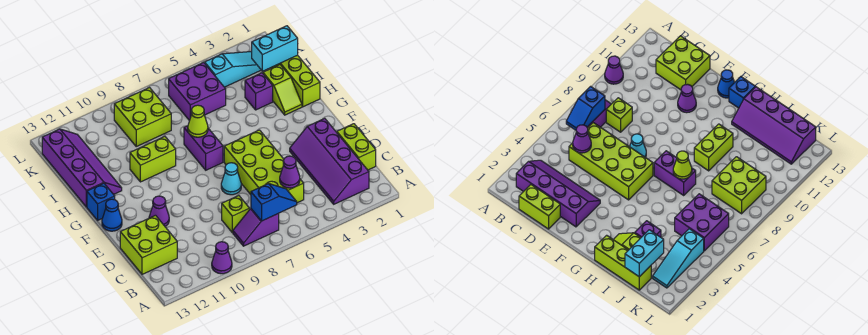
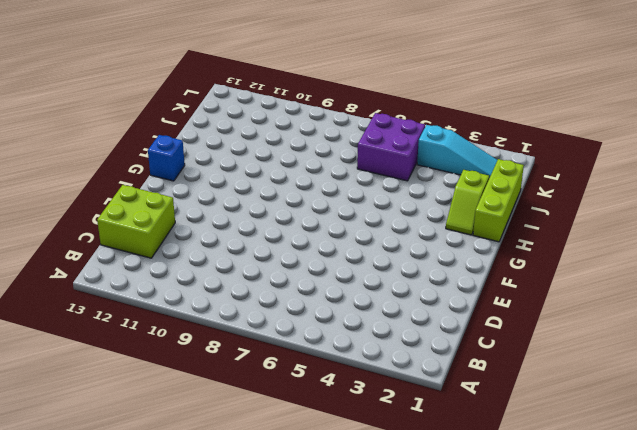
none -> purple 1x1 cone [212,242,232,274]
none -> purple 2x4 slope [290,118,369,204]
none -> purple 1x2 slope [233,209,279,246]

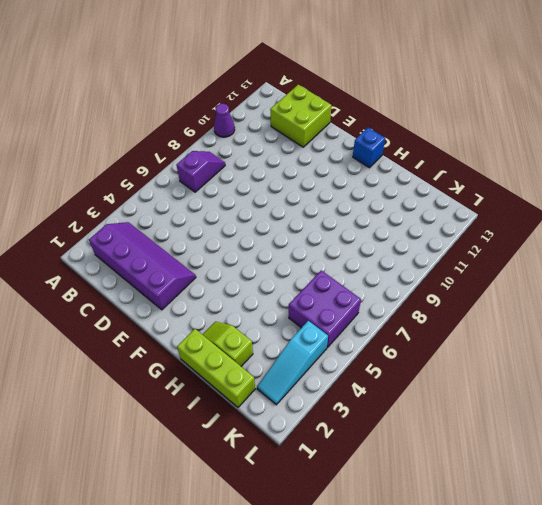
none -> lime 1x2 brick [337,124,376,170]
none -> lime 2x4 brick [224,130,304,203]
none -> lime 1x1 brick [222,196,250,233]

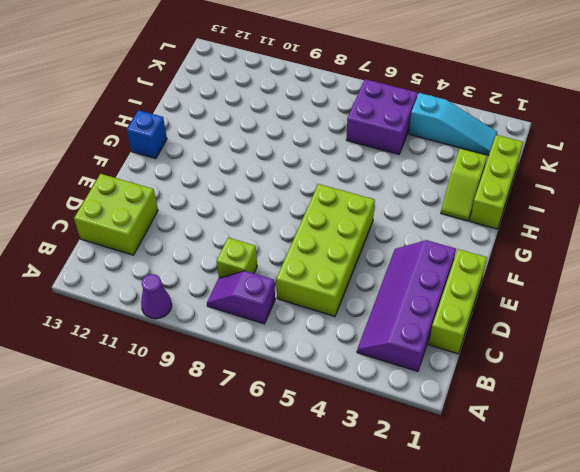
lime 1x3 brick [429,249,487,354] -> lime 1x2 brick [337,124,376,170]
none -> cyan 1x1 cone [221,163,241,195]
none -> purple 1x1 cone [149,196,169,226]
none -> blue 1x1 cone [102,199,122,231]

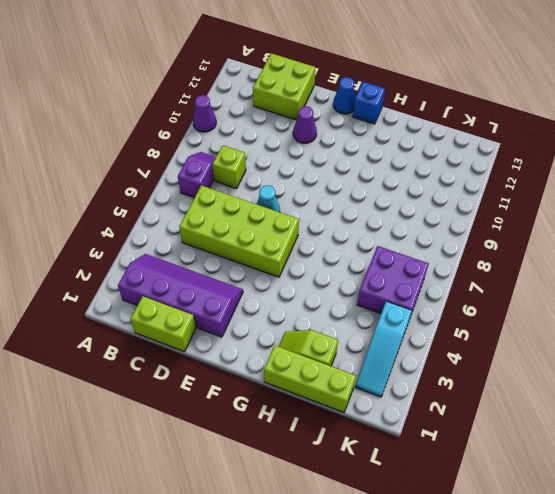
none -> purple 1x2 brick [184,126,223,170]
none -> lime 1x2 brick [130,137,176,182]
none -> purple 2x4 slope [42,129,122,207]

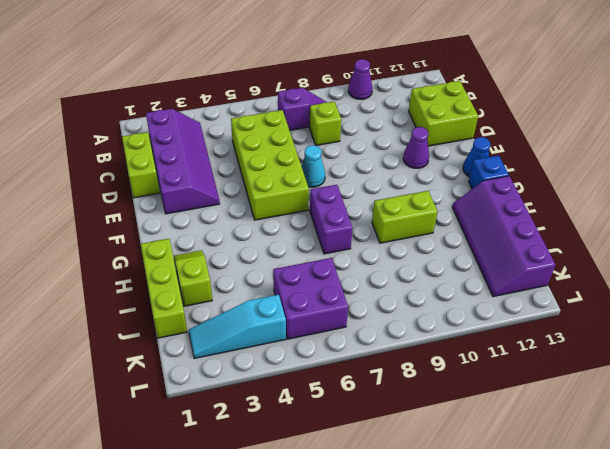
none -> purple 1x1 brick [245,73,273,110]
none -> lime 2x2 brick [114,88,171,146]
none -> blue 1x2 slope [251,184,297,221]

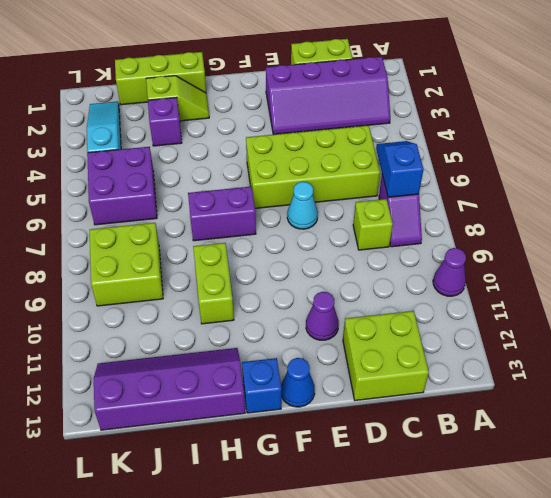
none -> purple 1x1 cone [280,156,300,188]
none -> lime 1x1 cone [188,105,208,137]
none -> cyan 1x2 brick [252,26,298,71]

